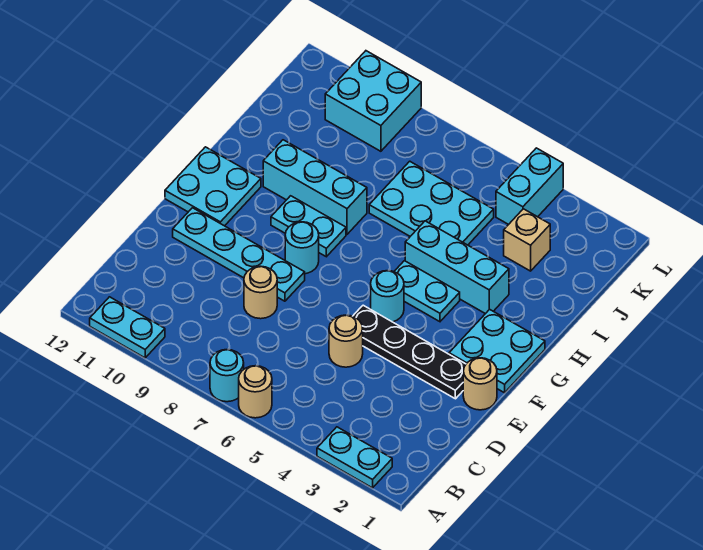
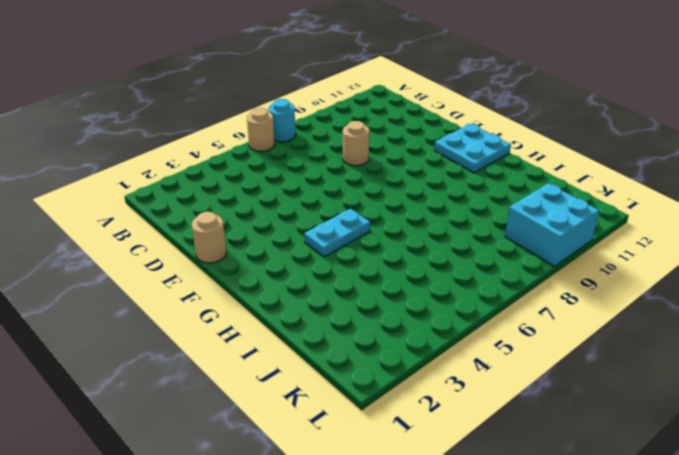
none -> cyan 1x2 plate [317,427,392,488]
none -> cyan 1x2 plate [90,297,165,358]
none -> tan 1x1 round brick [329,315,363,367]

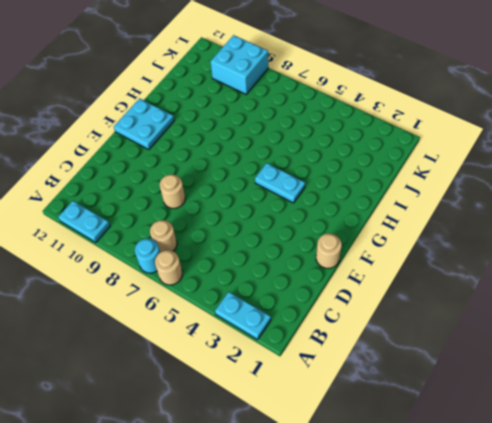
tan 1x1 round brick [150,220,177,252] -> tan 1x1 round brick moved to [329,315,363,367]
none -> black 1x4 plate [353,305,466,399]
none -> cyan 1x4 plate [173,208,305,301]
none -> cyan 2x2 plate [449,309,545,393]

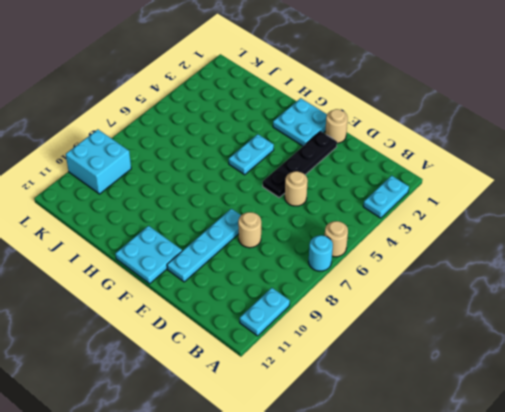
none -> cyan 1x1 round brick [371,271,404,322]
none -> cyan 1x1 round brick [285,222,319,274]
none -> cyan 1x2 plate [271,196,346,257]

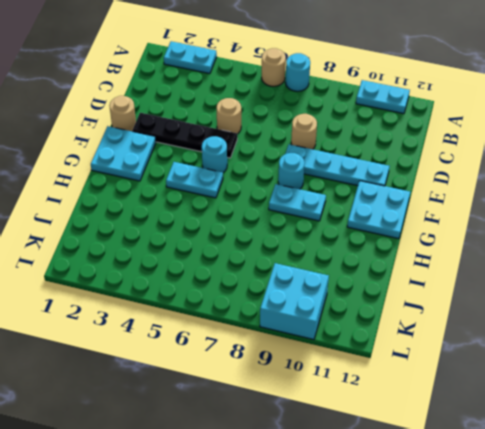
none -> cyan 1x3 brick [405,221,509,314]
none -> cyan 1x3 brick [263,140,367,234]
none -> cyan 2x3 plate [369,161,494,245]

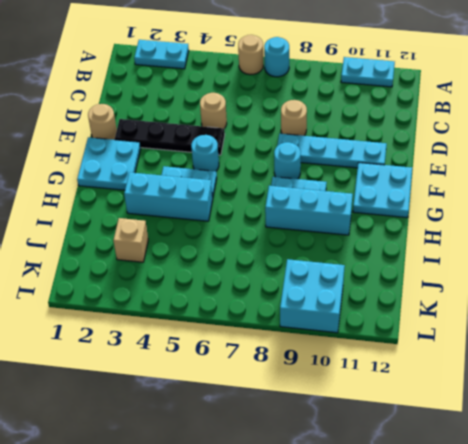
none -> cyan 2x3 plate [369,161,494,245]
none -> cyan 1x2 brick [496,148,563,225]

